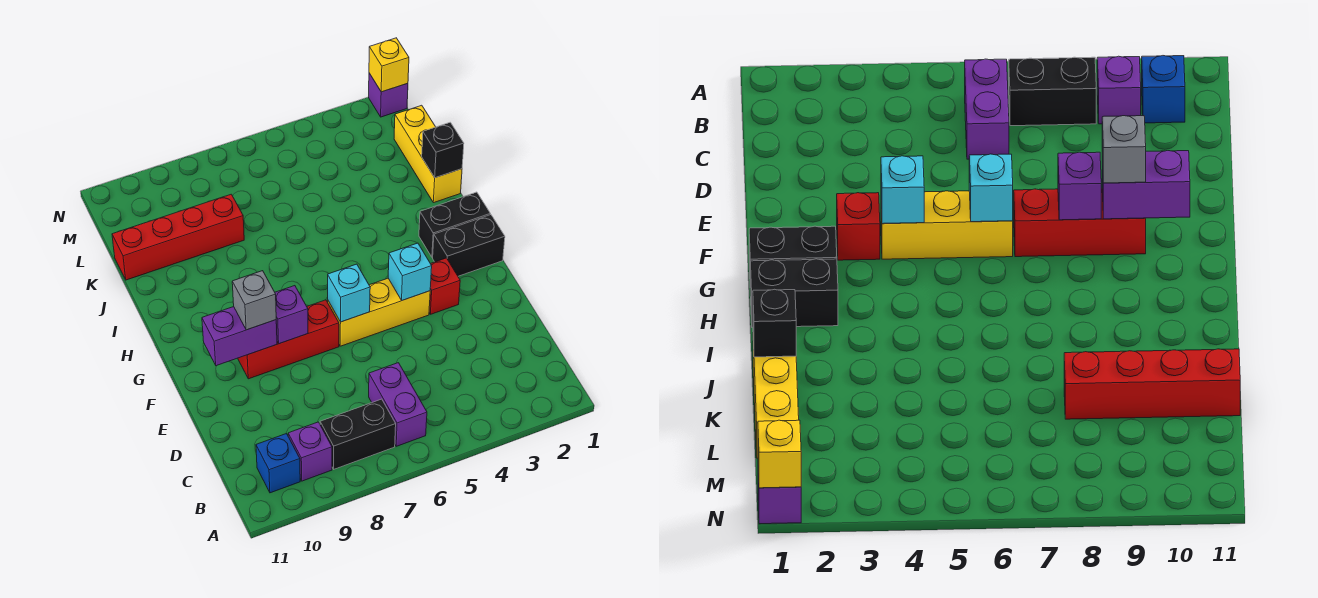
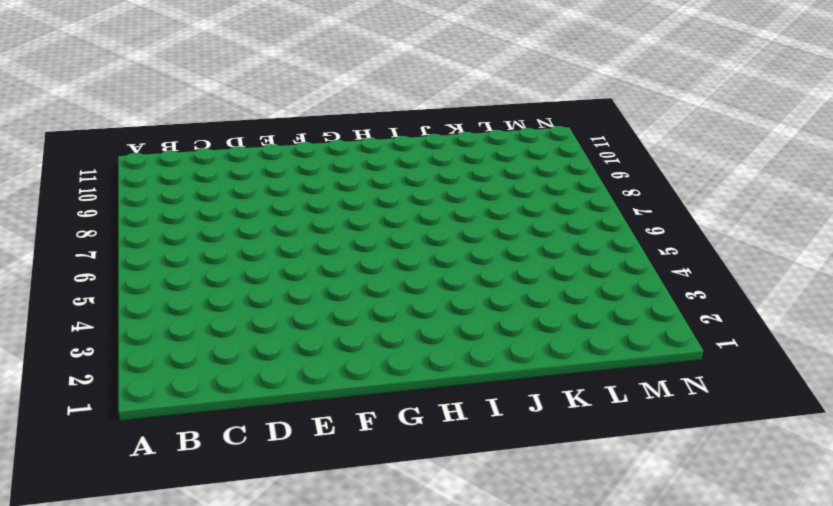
none -> purple 1x2 brick [369,363,427,446]
none -> black 1x2 brick [320,399,396,469]
none -> purple 1x1 brick [288,422,332,481]

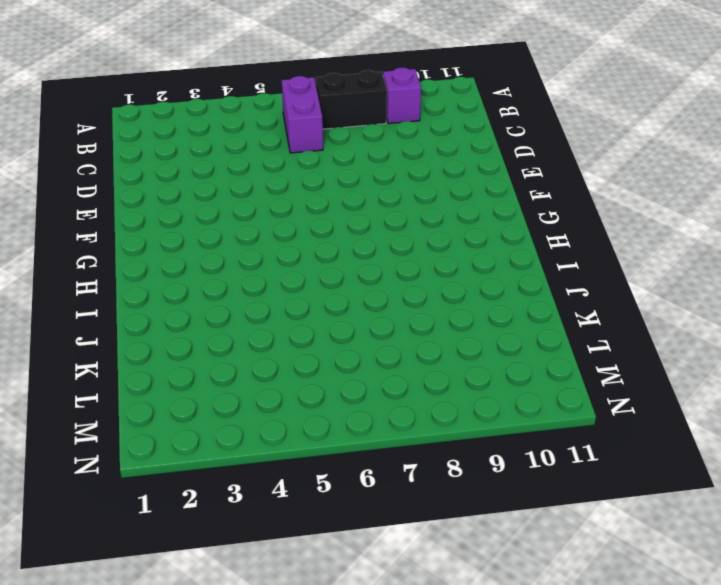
none -> blue 1x1 brick [256,433,300,493]
none -> red 1x1 brick [429,258,460,314]
none -> yellow 1x3 brick [328,278,430,346]

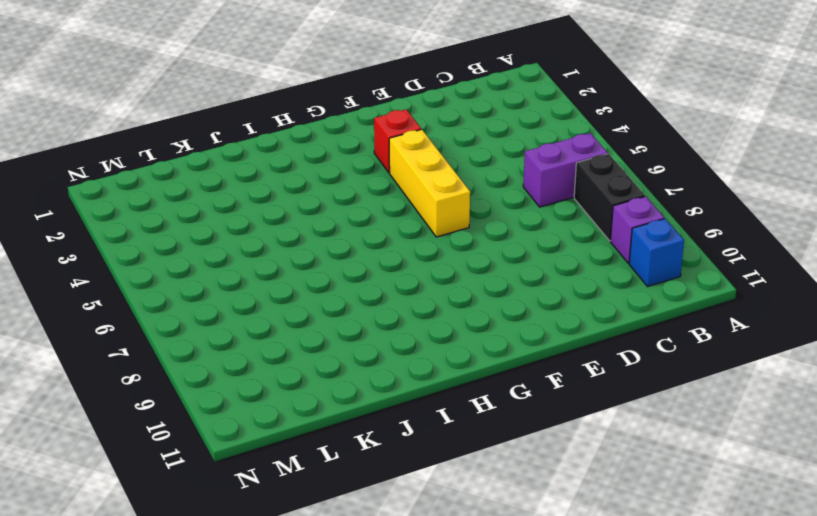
none -> red 1x3 brick [238,300,339,379]
none -> black 1x2 brick [433,215,505,276]
none -> black 1x2 brick [419,192,490,257]

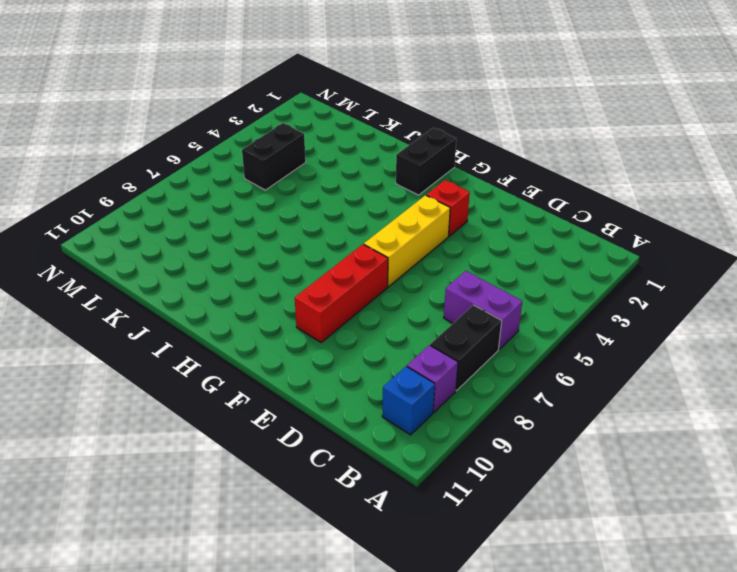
black 1x2 brick [242,123,306,190] -> black 1x2 brick moved to [433,215,505,276]
none -> yellow 1x3 brick [394,105,462,203]
none -> red 1x4 brick [112,194,244,280]
none -> purple 1x1 brick [369,73,408,117]

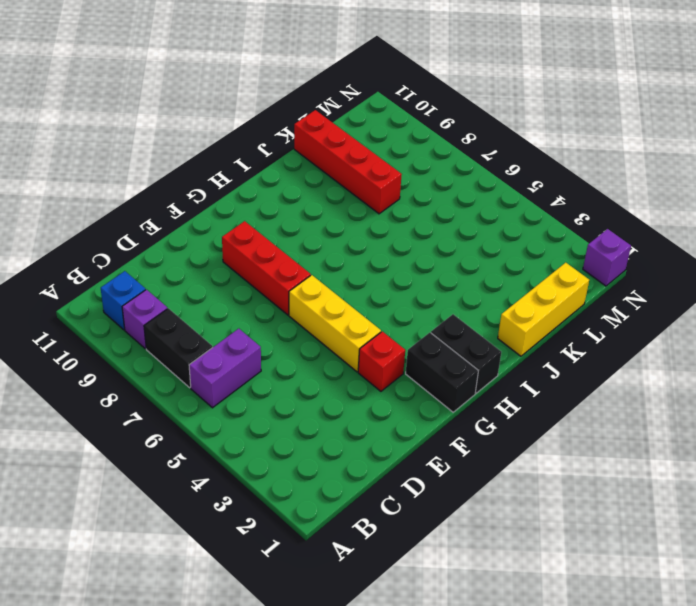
none -> cyan 1x1 brick [388,243,432,300]
none -> cyan 1x1 brick [328,264,370,322]
none -> purple 1x1 brick [275,286,308,344]

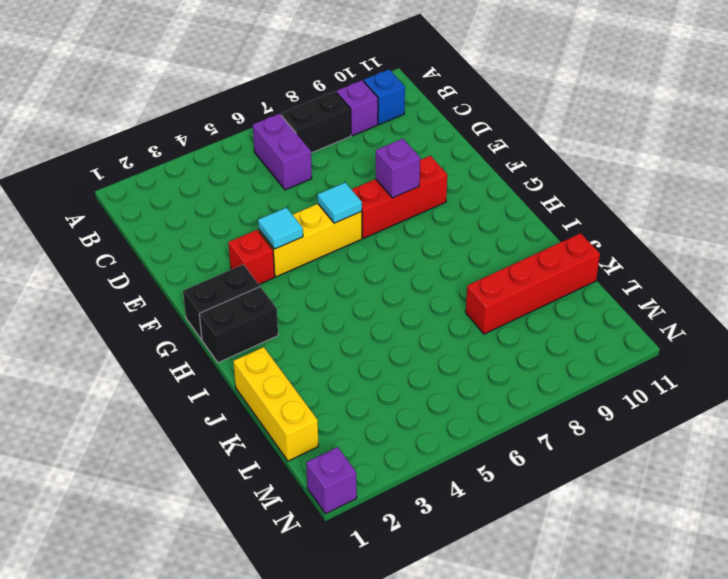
cyan 1x1 tile [258,208,303,249] -> cyan 1x1 brick [388,243,432,300]
cyan 1x1 tile [318,183,362,223] -> cyan 1x1 brick [328,264,370,322]
none -> purple 1x2 brick [202,307,277,366]
none -> black 1x1 brick [422,122,464,178]
none -> yellow 1x1 brick [369,38,409,92]

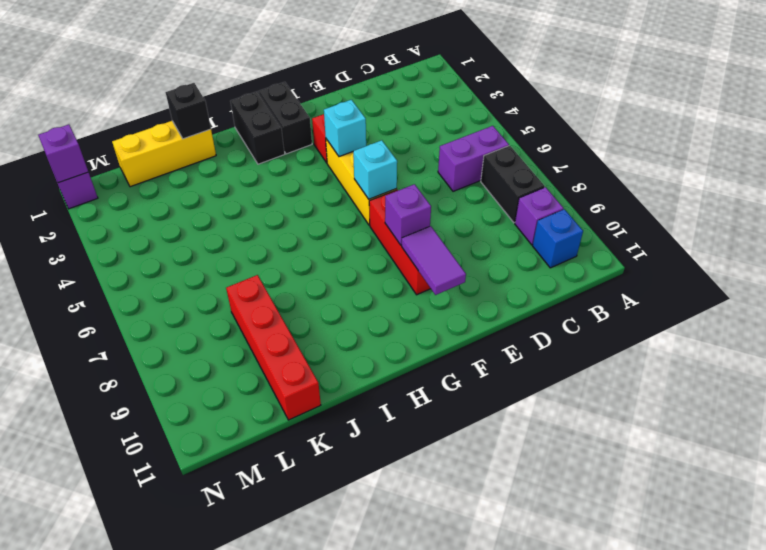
purple 1x2 tile [402,226,466,295] -> purple 1x2 brick [202,307,277,366]
purple 1x1 brick [38,125,88,183] -> yellow 1x1 brick [369,38,409,92]
none -> grey 1x1 brick [232,271,276,330]

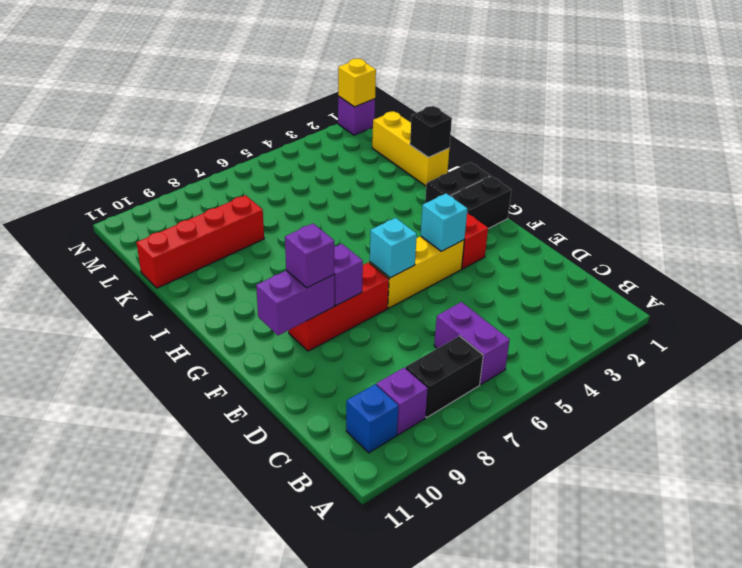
purple 1x1 brick [285,223,334,288] -> grey 1x1 brick [232,271,276,330]

